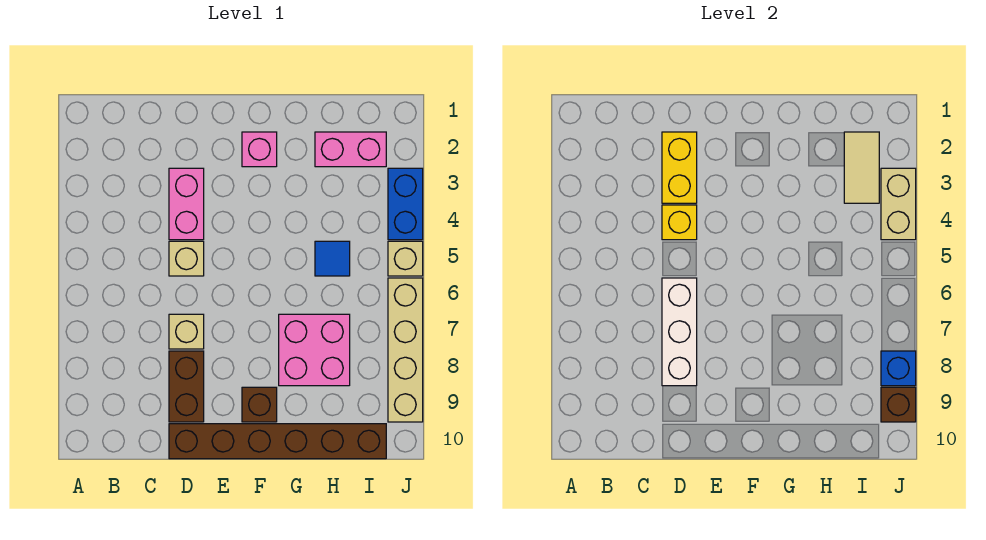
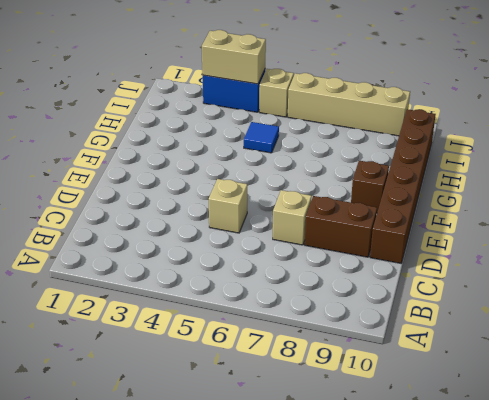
none -> pink 1x2 brick [169,168,204,240]
none -> pink 1x1 brick [242,132,277,167]
none -> pink 2x2 brick [279,314,350,386]

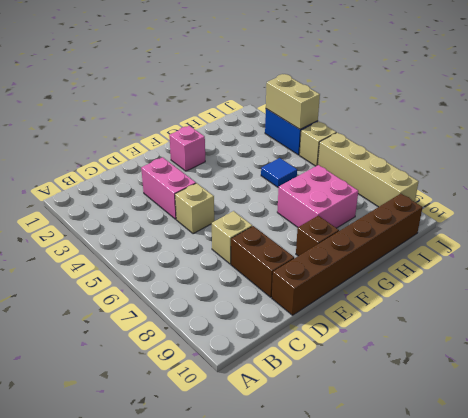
none -> pink 1x2 brick [315,132,386,167]
none -> yellow 1x2 brick [662,132,697,203]
none -> yellow 1x1 brick [662,205,697,240]

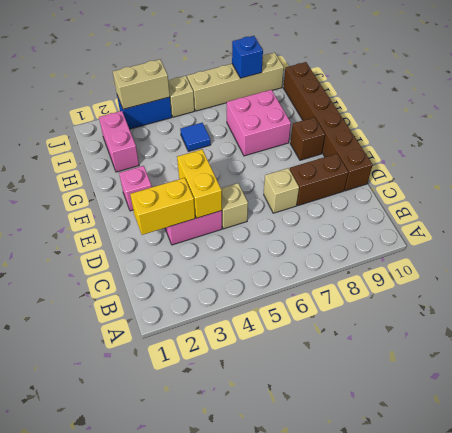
yellow 1x2 brick [177,150,222,218] -> yellow 1x1 brick [662,205,697,240]
none -> white 1x3 brick [662,278,697,386]
none -> tan 1x2 tile [844,132,879,203]
none -> brown 1x1 brick [881,387,916,422]

